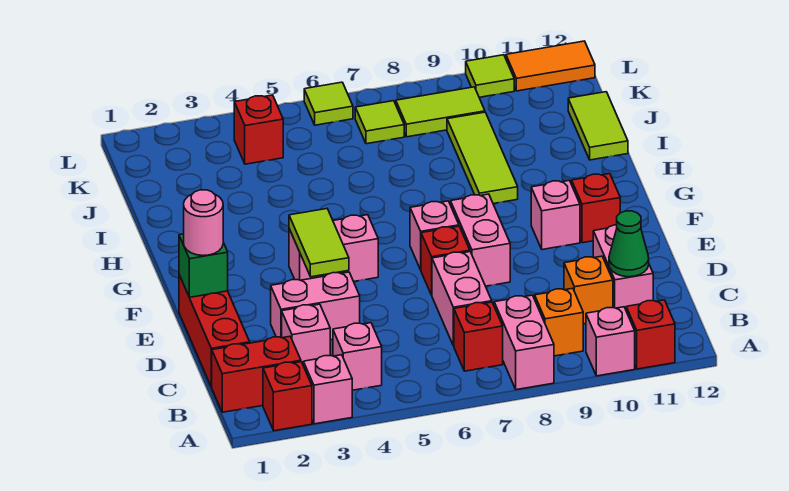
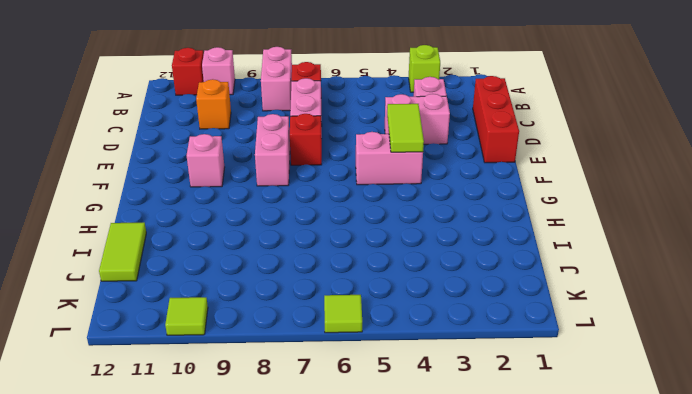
lime 1x1 brick [409,45,440,92] -> pink 1x1 brick [303,355,352,424]
none -> red 1x1 brick [263,362,312,431]
none -> red 1x2 brick [212,336,301,412]
none -> pink 1x1 brick [333,323,382,390]
none -> orange 1x1 brick [535,288,583,356]

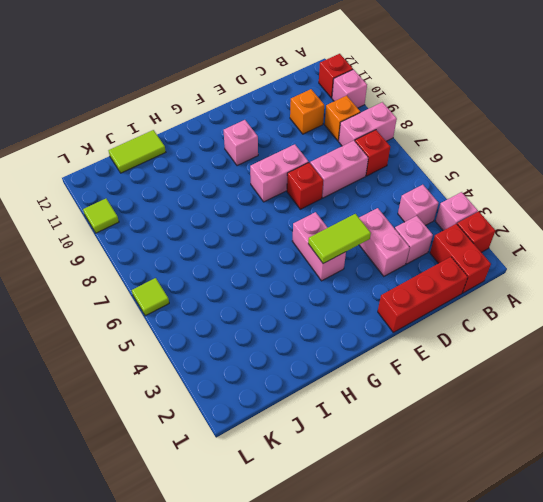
none -> pink 1x2 brick [593,225,653,309]
none -> pink 1x1 brick [410,201,459,270]
none -> red 1x1 brick [572,174,620,243]
none -> lime 1x3 tile [447,112,518,204]

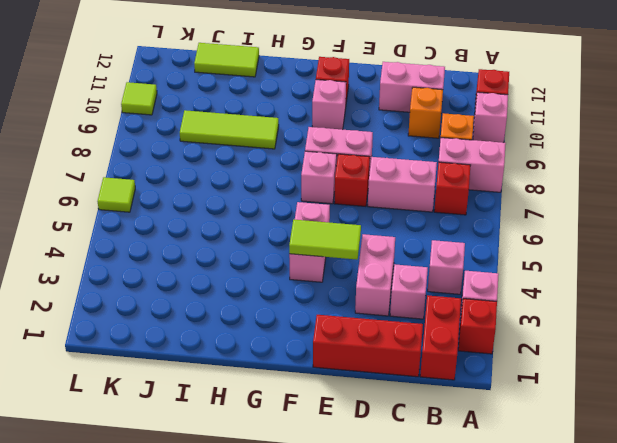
none -> red 1x1 brick [234,95,283,164]
none -> lime 1x1 tile [355,101,404,144]
none -> lime 1x2 tile [396,87,485,137]
none -> orange 1x2 tile [506,41,595,91]

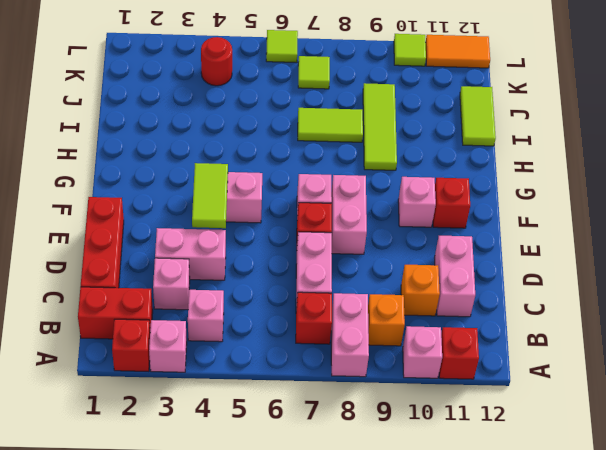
lime 1x2 tile [298,108,363,142] -> lime 1x2 tile moved to [396,87,485,137]
red 1x1 round brick [201,37,232,86] -> red 1x1 brick [234,95,283,164]
none -> green 1x1 cone [609,211,649,277]
none -> green 1x1 brick [179,234,228,297]
none -> pink 1x1 round brick [184,190,223,256]

